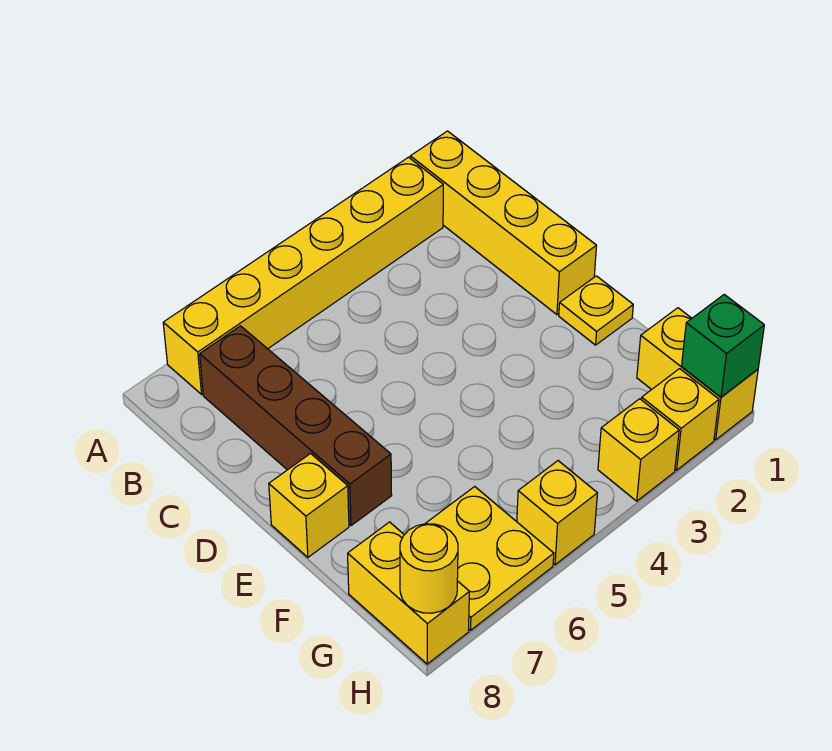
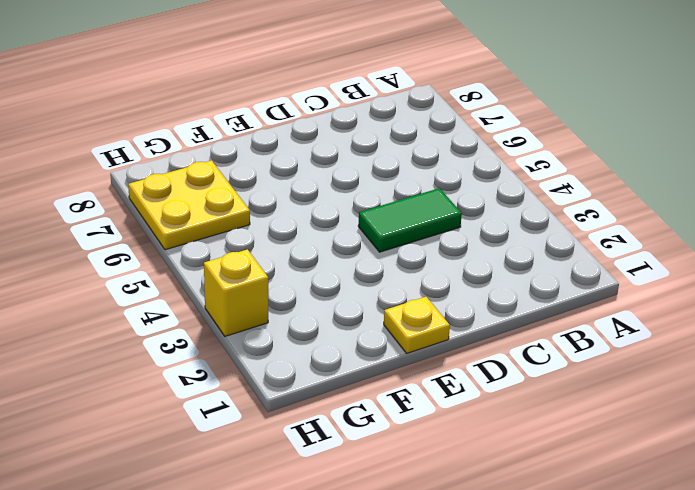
green 1x2 tile [358,188,462,252] -> none
none -> yellow 1x4 brick [410,131,596,315]
none -> yellow 1x6 brick [163,157,443,394]
none -> brown 1x4 brick [200,326,392,526]

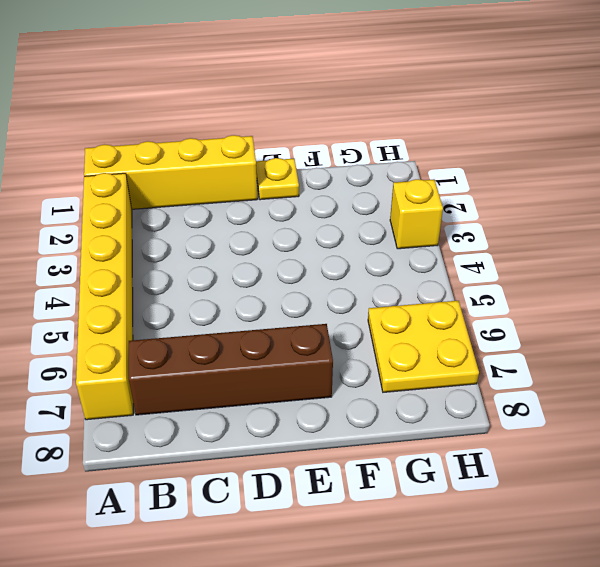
none -> yellow 1x1 brick [269,454,349,557]
none -> yellow 1x2 brick [637,308,758,440]
none -> yellow 1x2 brick [348,522,469,664]

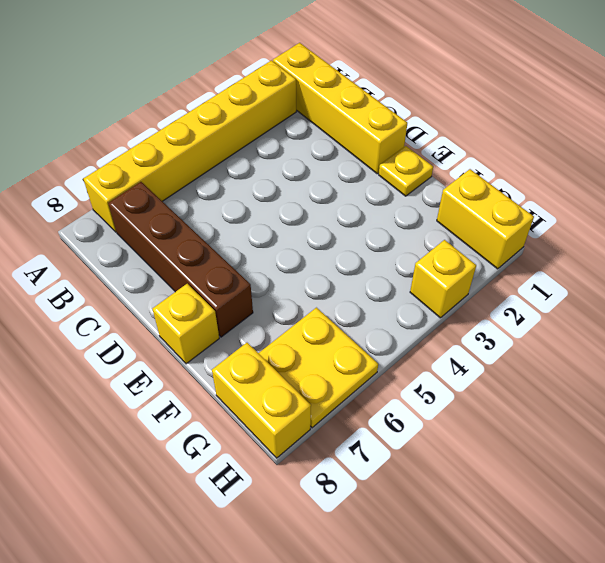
none -> yellow 1x1 brick [641,369,719,470]
none -> yellow 1x1 brick [517,461,597,565]
none -> green 1x1 brick [682,295,764,397]

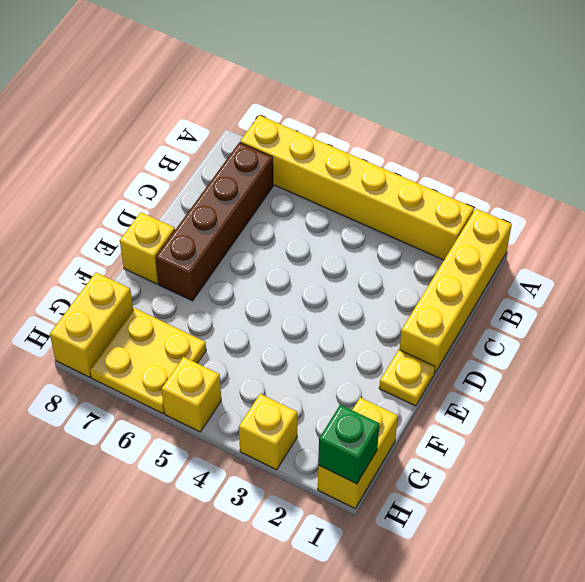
none -> yellow 1x1 brick [641,369,719,470]
none -> yellow 1x1 round brick [400,524,458,613]

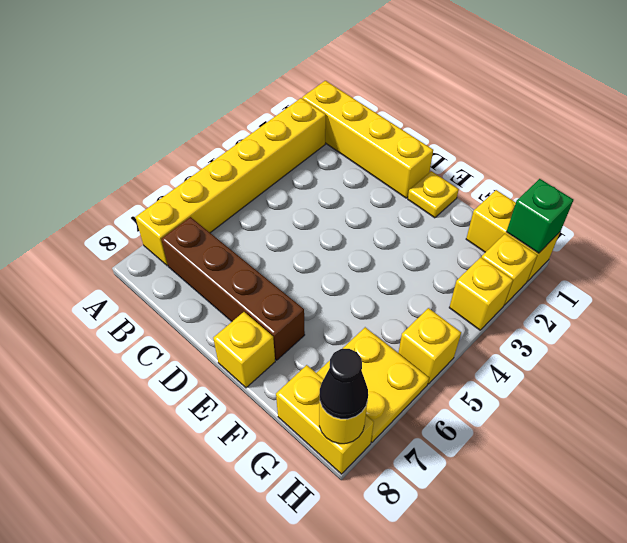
black 1x1 cone [320,349,368,419] -> none

